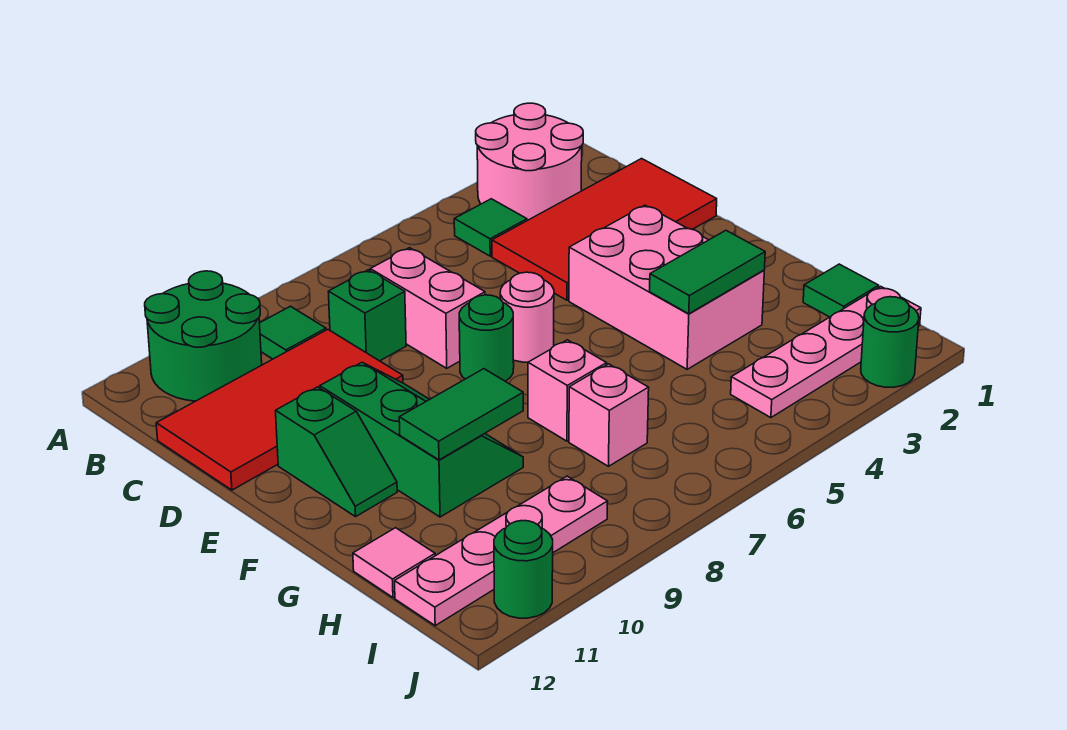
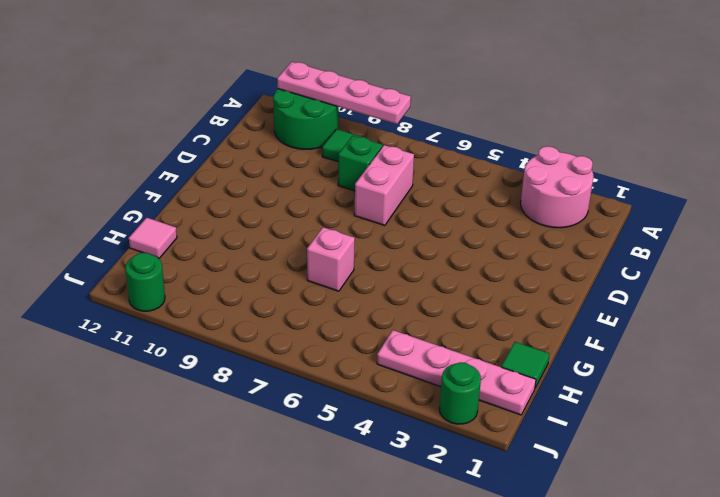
pink 1x4 plate [277,62,411,124] -> pink 1x4 plate moved to [395,476,608,626]
none -> green 1x1 tile [454,199,527,256]
none -> red 2x4 tile [492,159,717,300]
none -> red 2x4 tile [156,329,403,490]

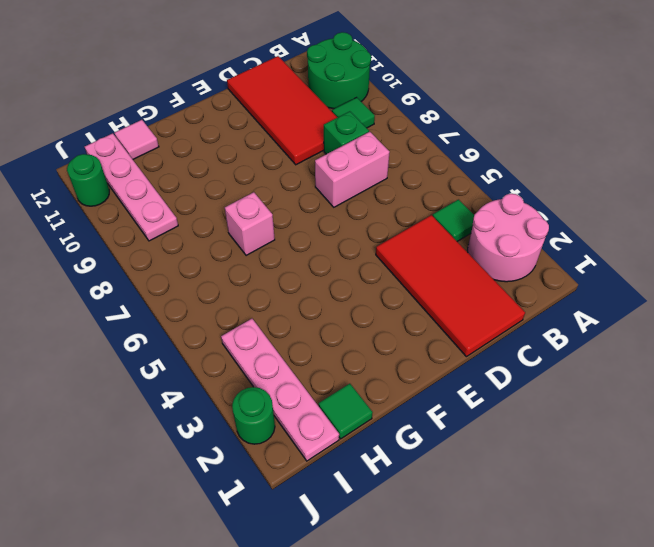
none -> pink 2x3 brick [569,205,764,369]
none -> pink 1x1 round brick [500,272,554,362]
none -> green 1x1 round brick [459,295,514,381]

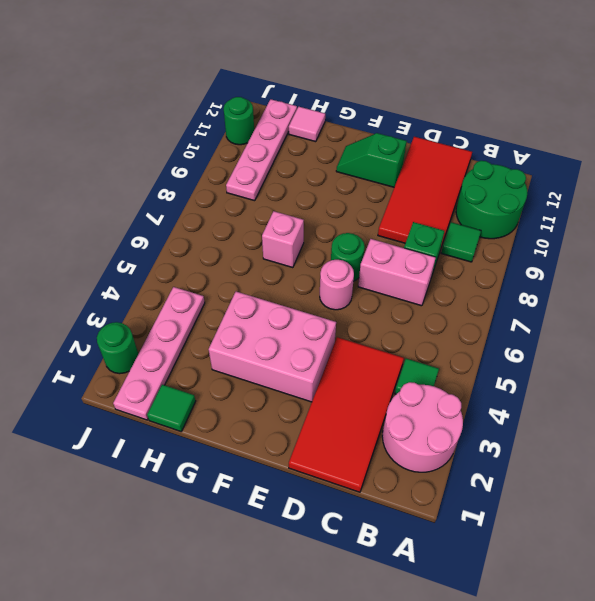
none -> green 2x3 slope [320,362,523,517]
none -> pink 1x1 brick [569,364,649,466]
none -> green 1x2 tile [650,231,765,314]

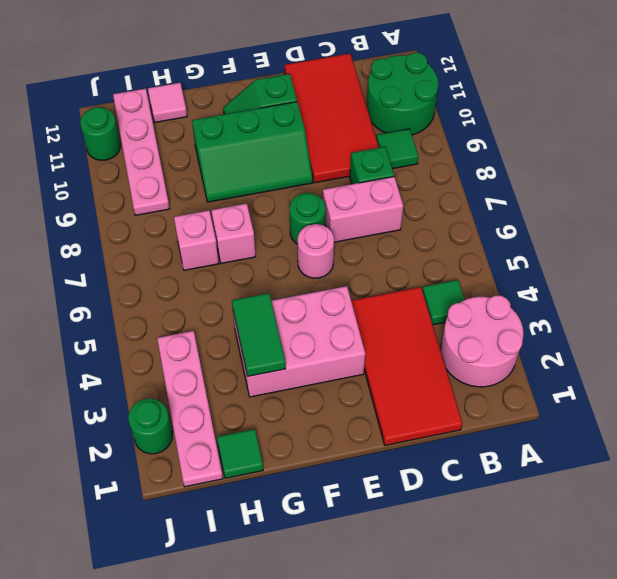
none -> green 1x2 tile [399,369,523,460]

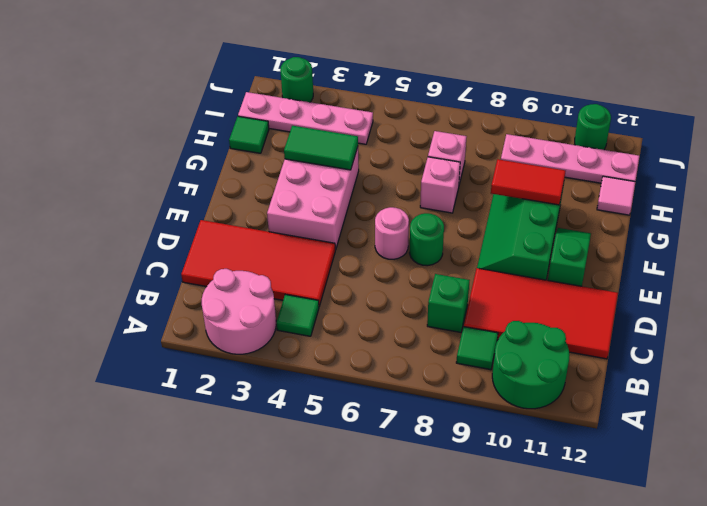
red 1x2 tile [491,159,565,205] -> green 1x2 tile [399,369,523,460]
none -> pink 1x2 brick [370,248,485,368]

